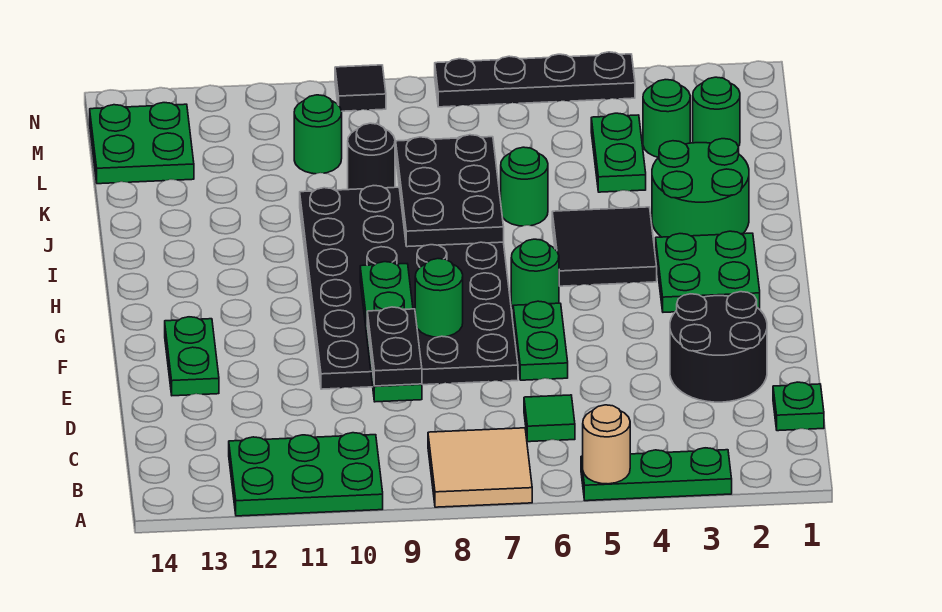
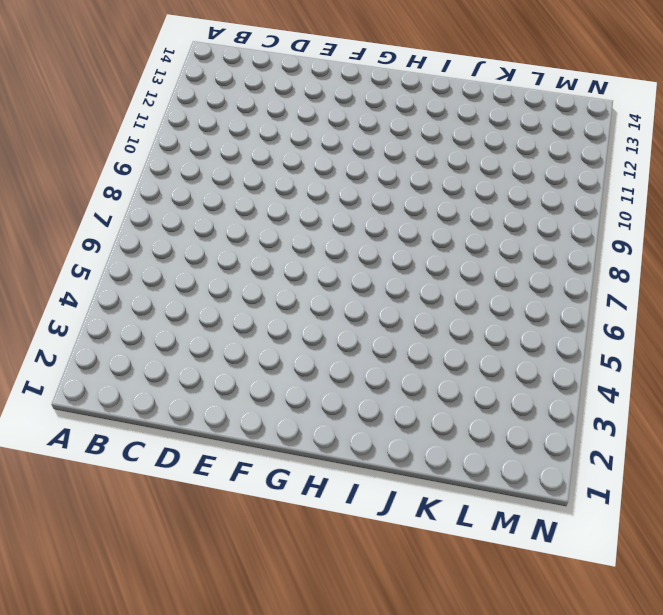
none -> green 1x3 plate [581,448,732,501]
none -> tan 2x2 tile [428,428,532,507]
none -> green 2x3 plate [229,433,383,516]

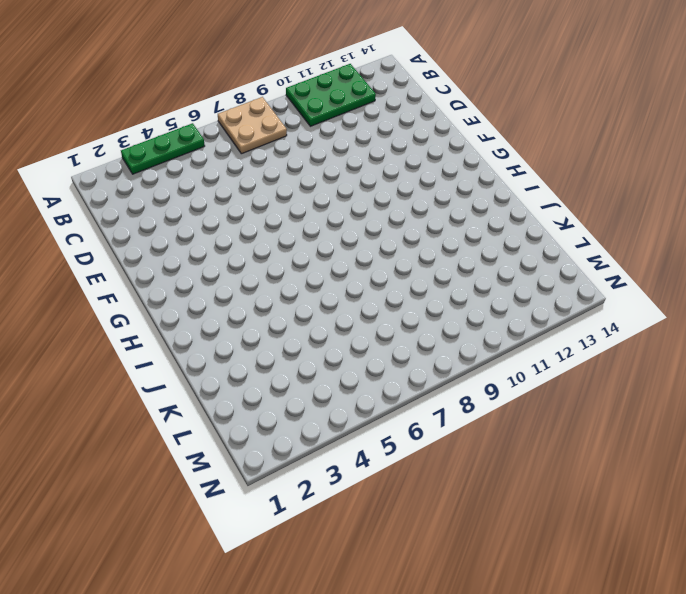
tan 2x2 plate [218,97,287,154] -> tan 2x2 tile [428,428,532,507]
none -> green 1x1 plate [773,382,824,431]
none -> green 1x1 tile [524,395,575,442]
none -> black 2x2 round brick [670,292,767,402]

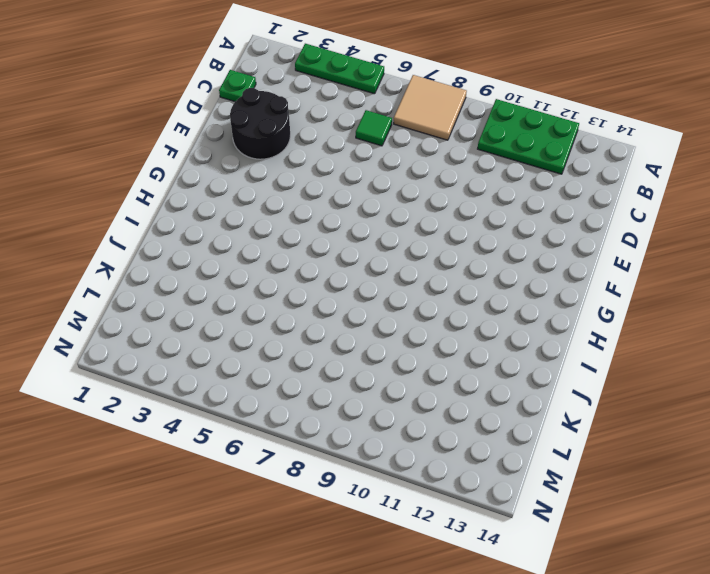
none -> green 1x2 plate [513,301,568,380]
none -> black 4x6 plate [300,186,518,389]
none -> green 1x2 plate [165,317,219,396]

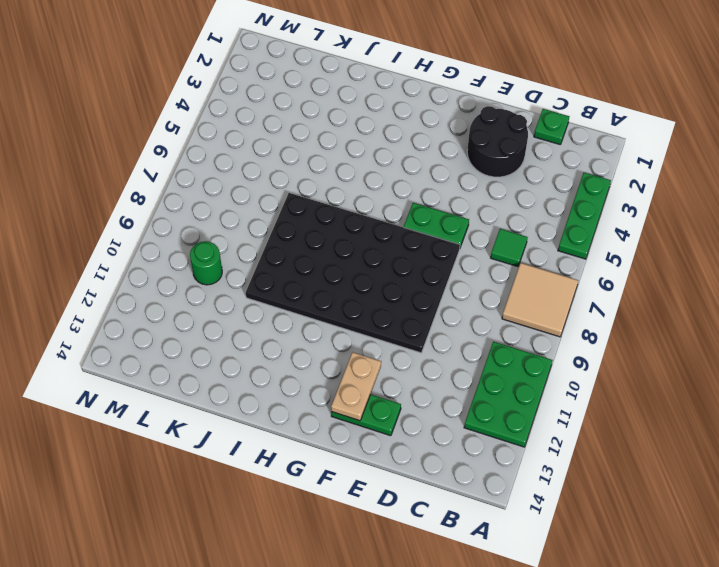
tan 1x2 plate [331,352,381,421] -> none
none -> green 2x2 plate [656,231,760,312]
none -> green 1x1 round brick [511,239,559,307]
none -> black 2x2 tile [552,207,657,286]

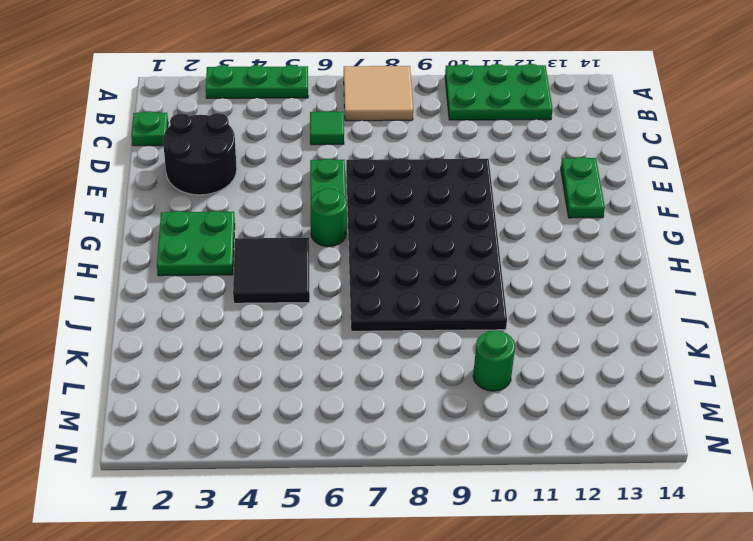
none -> green 2x2 round brick [652,139,749,237]
none -> green 1x1 round brick [501,147,548,226]
none -> green 1x2 plate [591,113,646,192]

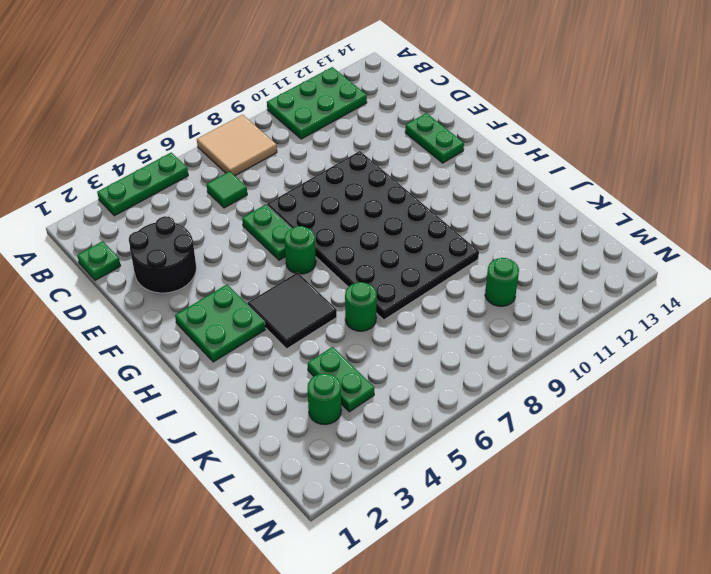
none -> green 2x2 round brick [652,139,749,237]
none -> black 1x1 round brick [348,123,395,190]
none -> green 1x1 round brick [693,77,740,146]

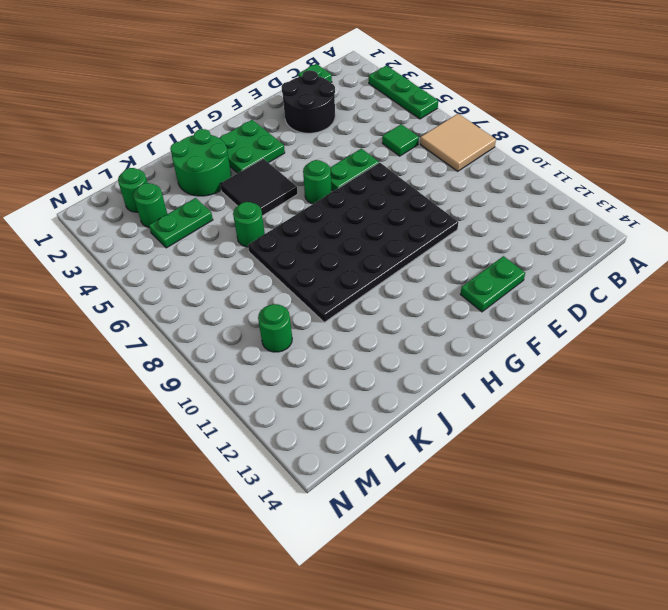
none -> green 2x3 plate [229,433,383,516]
none -> black 1x1 round brick [348,123,395,190]
none -> green 2x2 plate [90,103,194,184]

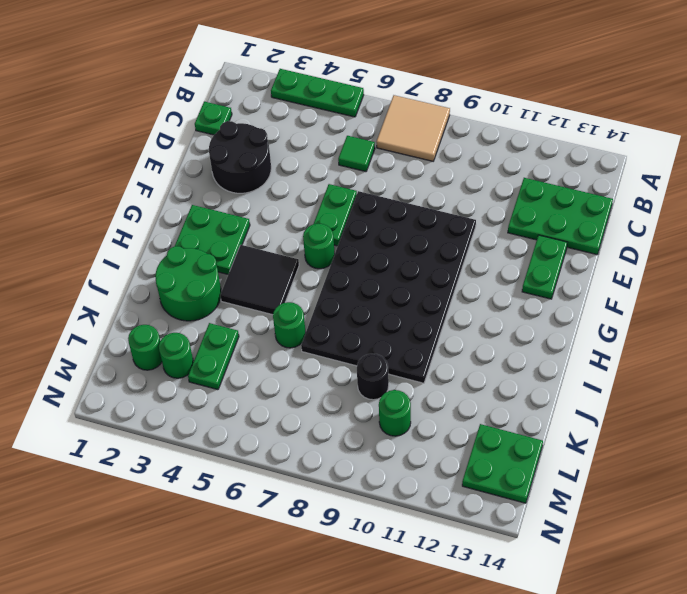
green 2x3 plate [508,178,613,255] -> green 2x3 plate moved to [229,433,383,516]
none -> black 1x4 plate [435,52,635,107]
none -> black 1x1 tile [335,65,386,111]
none -> tan 1x1 round brick [583,405,630,484]

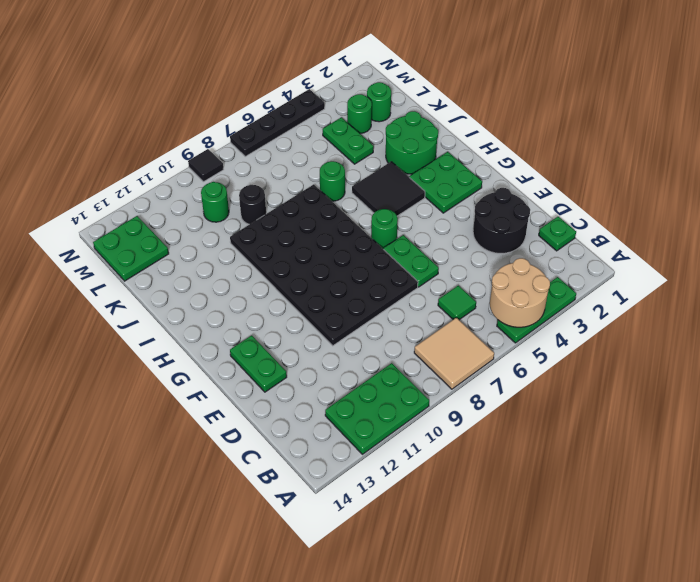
tan 2x2 round brick [490,258,550,327] -> tan 1x1 round brick [583,405,630,484]
none -> green 1x4 plate [360,262,422,402]
none -> green 1x1 round brick [415,259,463,337]
none -> black 2x3 plate [396,135,504,247]

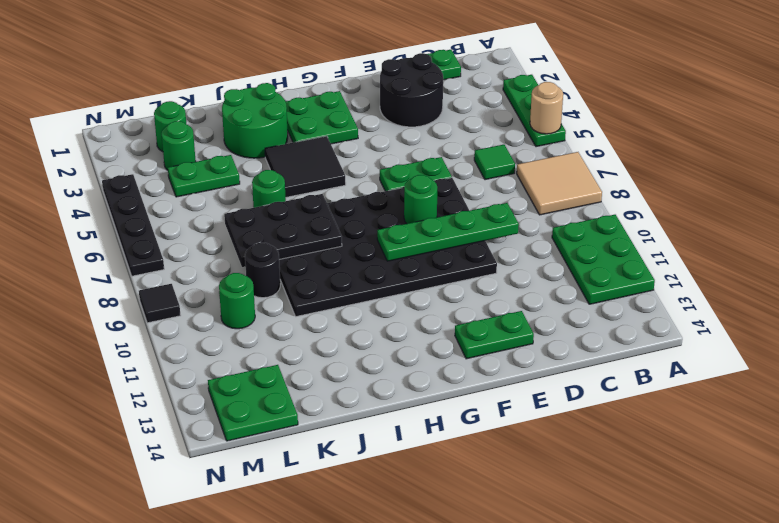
none -> green 1x1 round brick [511,239,559,307]
none -> black 1x2 plate [367,307,422,386]

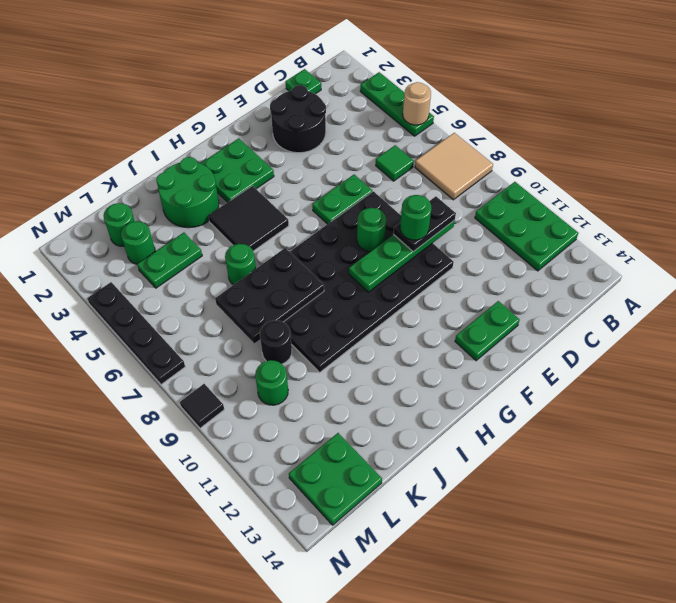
green 1x1 round brick [400,195,431,240] -> green 1x1 round brick moved to [511,239,559,307]

